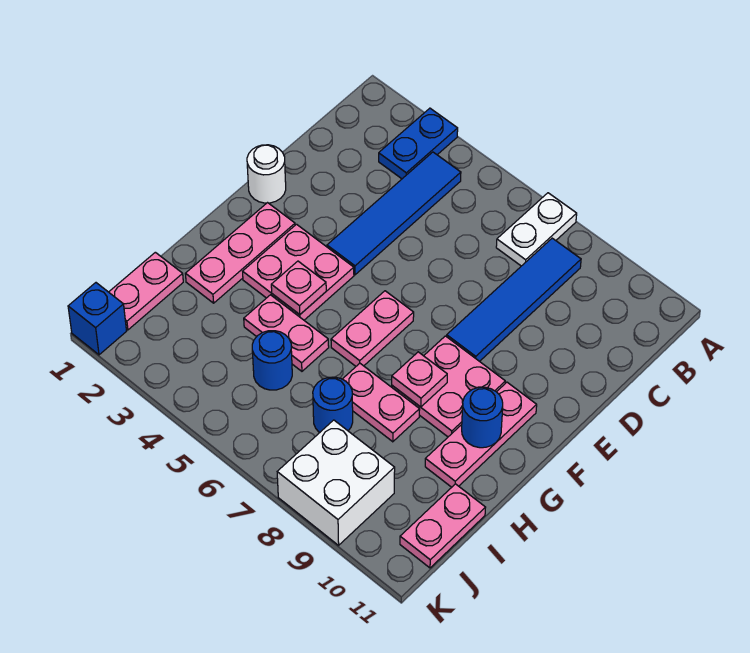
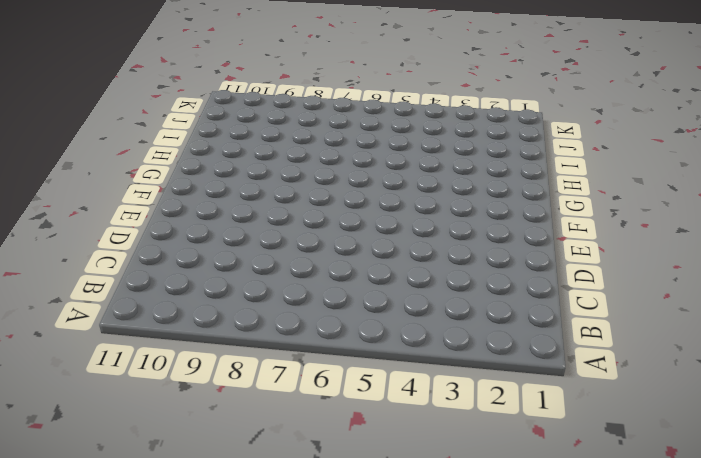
none -> blue 1x2 plate [379,108,458,179]
none -> white 1x2 plate [496,193,577,266]
none -> blue 1x4 tile [327,152,461,275]

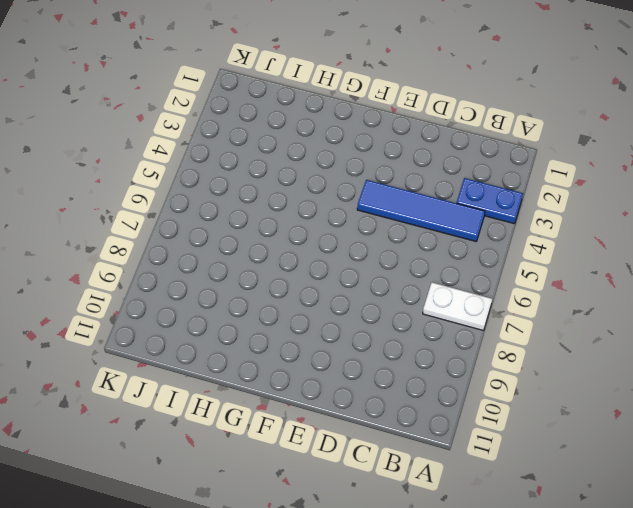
none -> blue 1x4 tile [447,238,581,361]
none -> white 1x1 round brick [247,145,286,203]
none -> pink 1x3 plate [185,203,295,303]

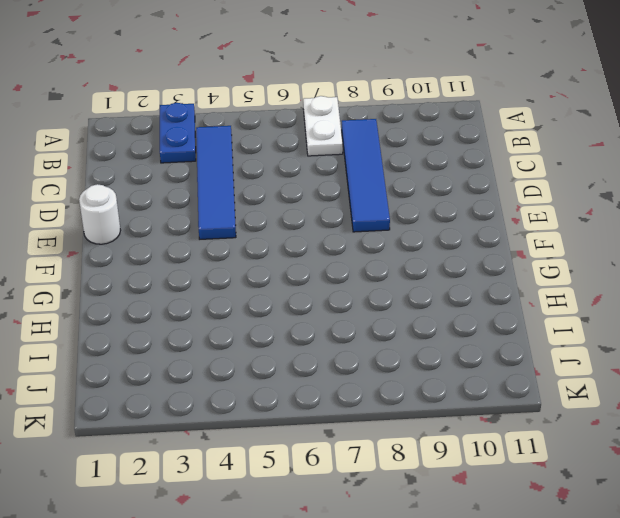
none -> pink 1x3 plate [185,203,295,303]
none -> pink 2x2 plate [243,224,354,320]
none -> pink 1x2 plate [331,291,414,366]

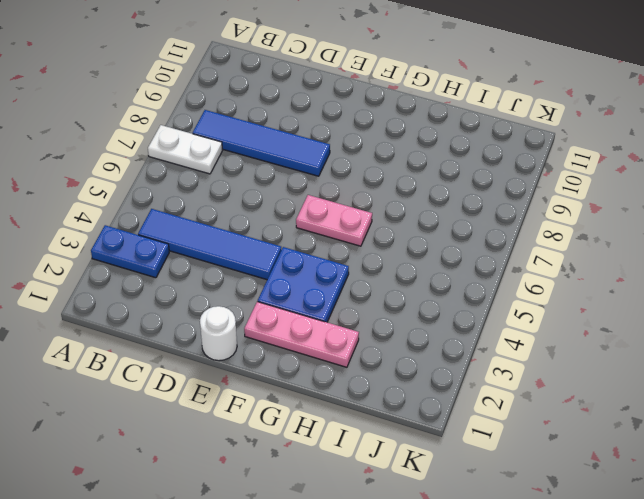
blue 2x2 plate [258,247,349,322] -> pink 2x2 plate [243,224,354,320]
none -> pink 2x2 plate [392,336,505,437]
none -> pink 1x3 plate [425,382,537,487]
none -> pink 1x2 plate [244,295,329,371]

